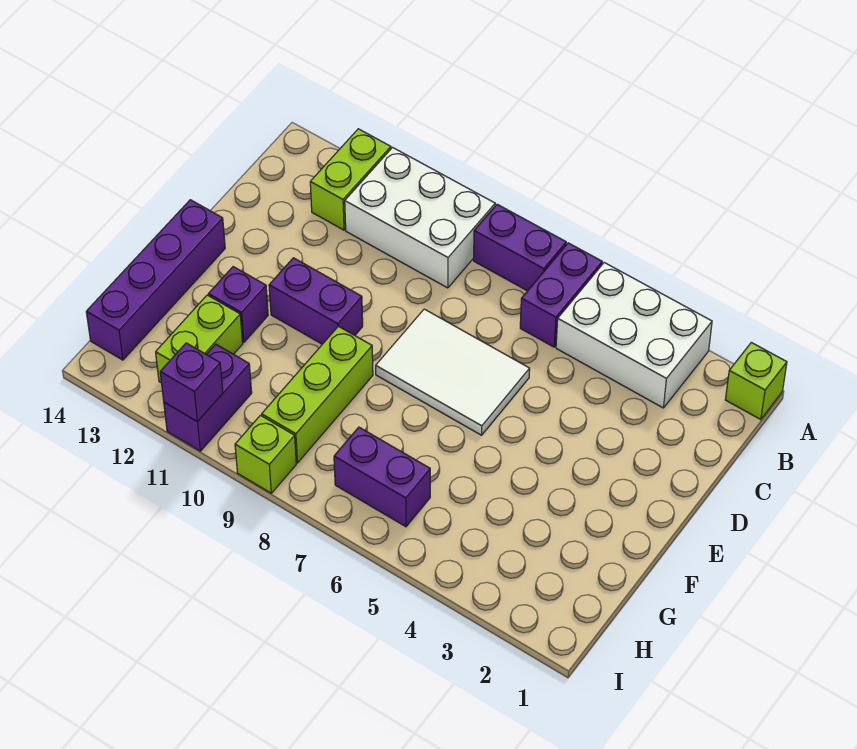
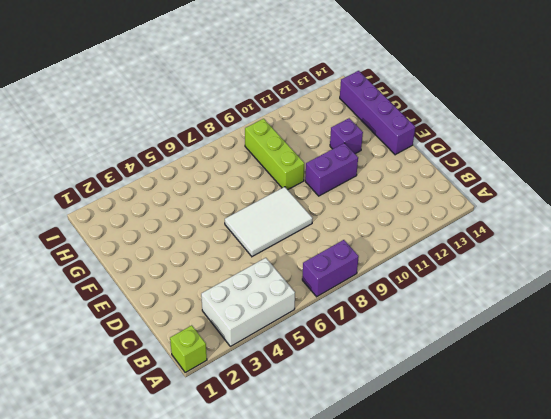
none -> purple 1x2 brick [520,243,602,347]
none -> white 2x3 brick [345,148,495,288]
none -> lime 1x2 brick [310,129,391,230]

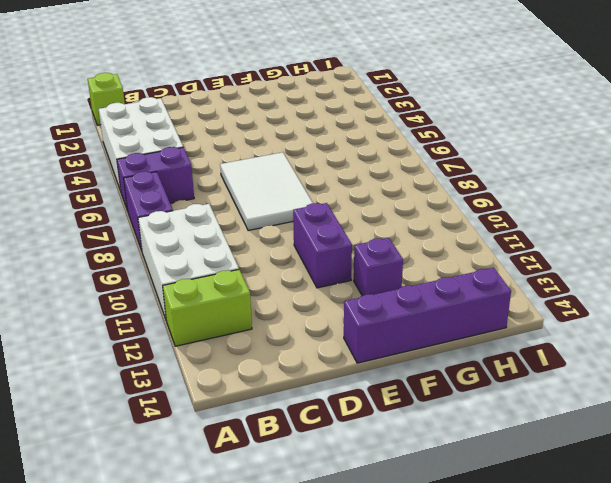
none -> lime 1x3 brick [262,326,373,463]
none -> lime 1x2 brick [156,295,243,382]
none -> purple 1x2 brick [334,427,430,527]

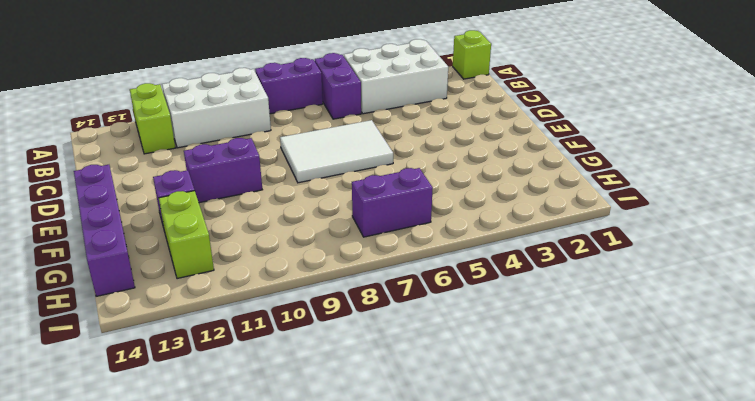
none -> lime 1x3 brick [262,326,373,463]
none -> purple 1x2 brick [164,344,252,451]
none -> lime 1x1 brick [235,415,296,493]

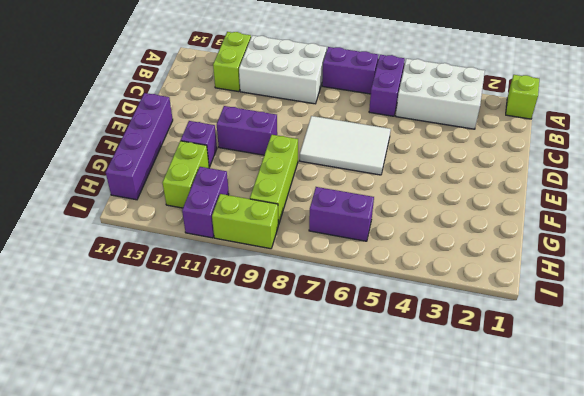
lime 1x2 brick [212,194,278,249] -> lime 1x1 brick [235,415,296,493]
none -> purple 1x1 brick [160,343,223,422]

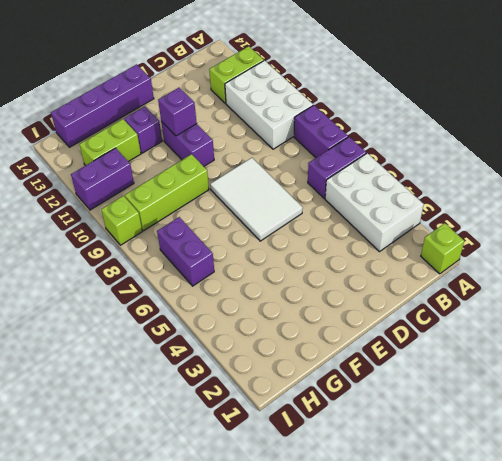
purple 1x1 brick [158,88,197,136] -> purple 1x1 brick moved to [160,343,223,422]

